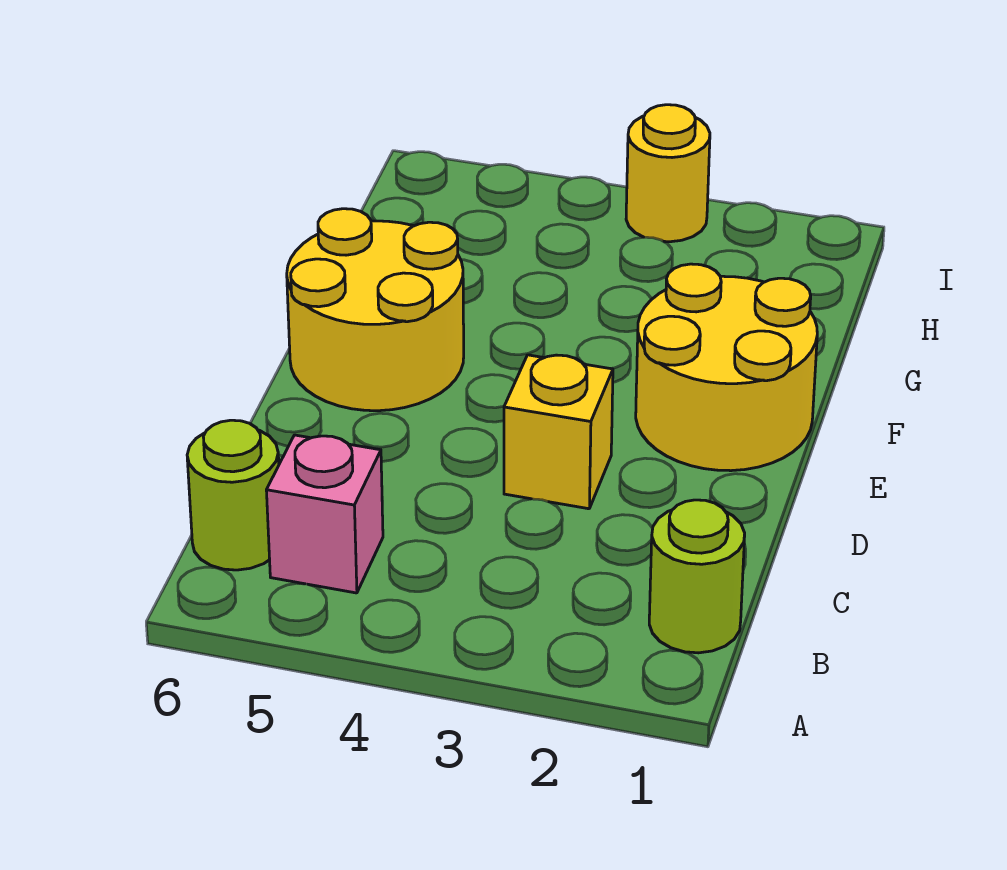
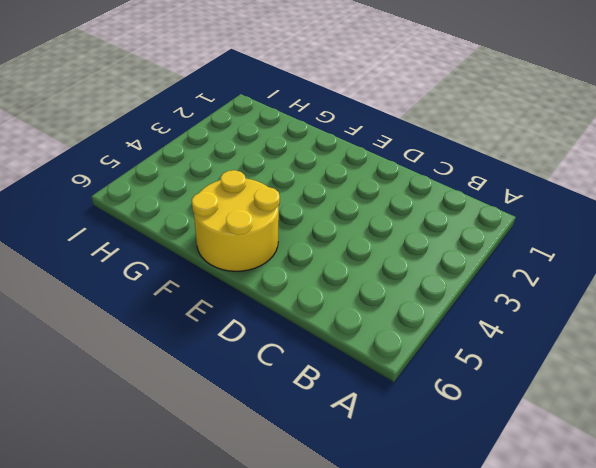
none -> lime 1x1 round brick [649,500,745,653]
none -> pink 1x1 brick [266,435,383,593]

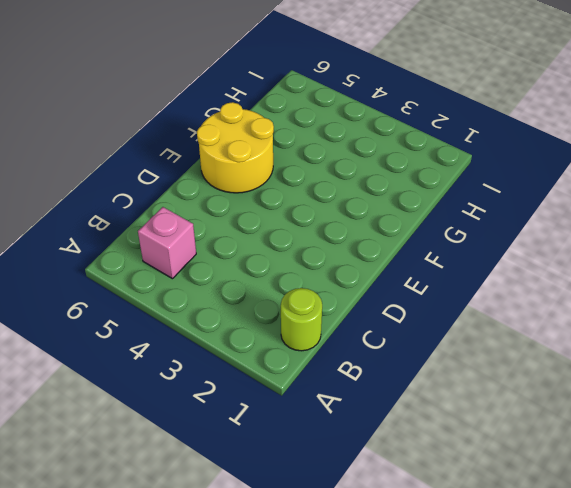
none -> lime 1x1 round brick [187,420,279,570]
none -> yellow 1x1 brick [504,355,613,509]

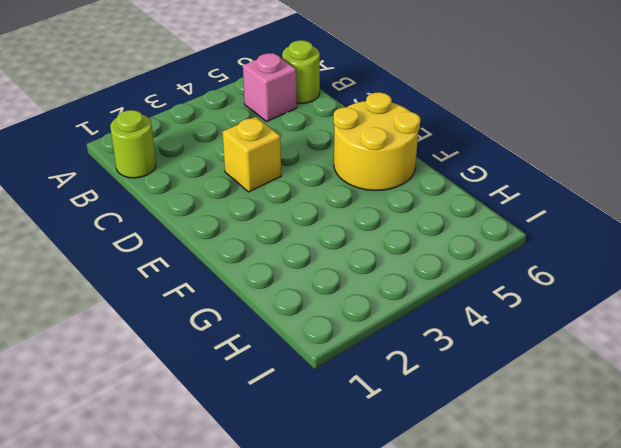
none -> yellow 2x2 round brick [636,264,817,471]
none -> yellow 1x1 round brick [626,105,710,242]

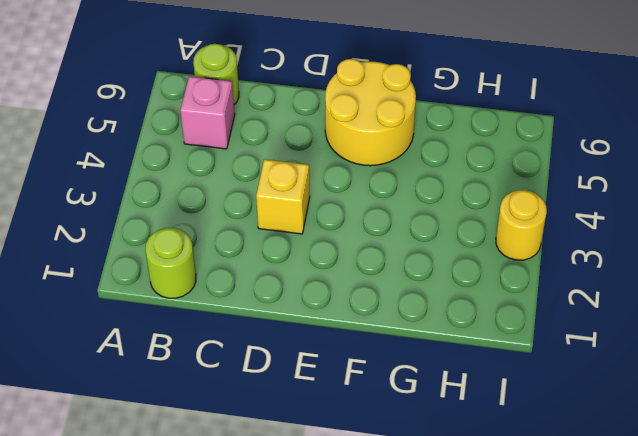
none -> yellow 2x2 round brick [636,264,817,471]

